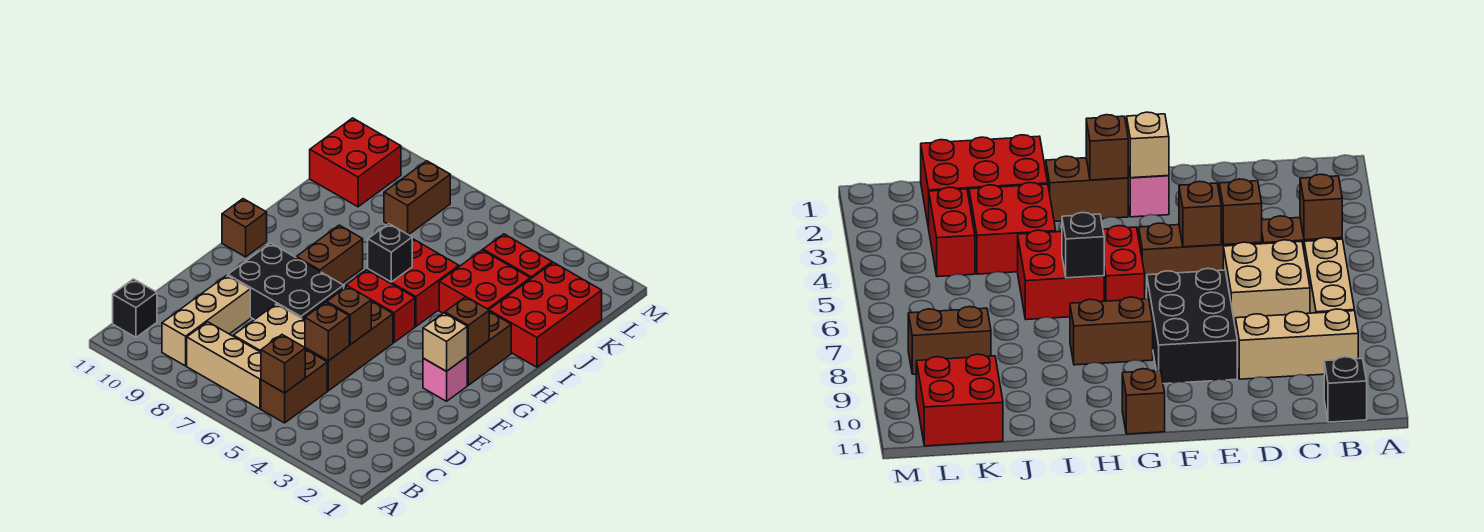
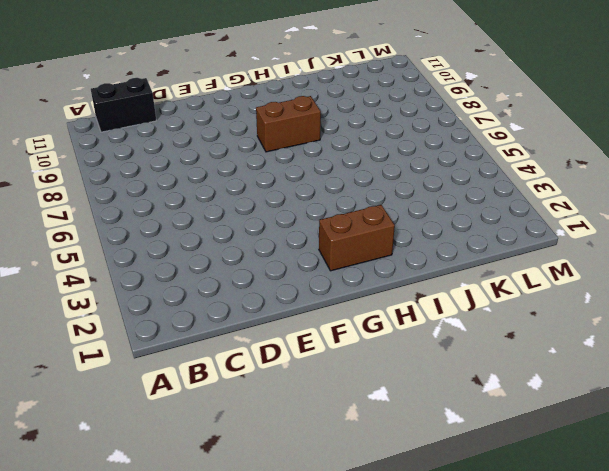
black 1x2 brick [91,78,156,132] -> black 1x1 brick [113,279,157,337]
none -> brown 1x2 brick [261,349,327,423]
none -> tan 1x3 brick [187,322,261,409]
none -> tan 1x3 brick [162,275,250,366]

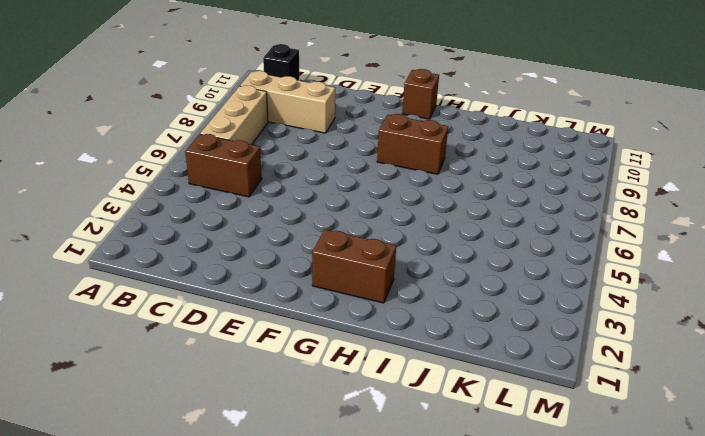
none -> tan 2x2 brick [233,304,305,352]
none -> brown 1x3 brick [305,301,393,391]
none -> black 2x3 brick [228,243,344,320]

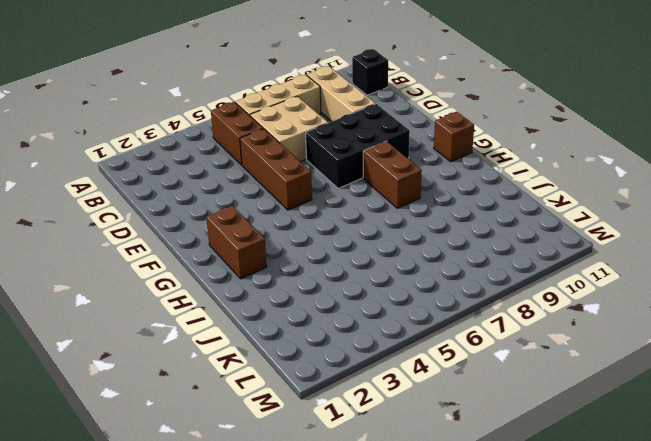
none -> pink 1x1 brick [423,357,467,401]
none -> red 1x2 brick [346,270,415,342]
none -> red 2x2 brick [368,239,459,326]

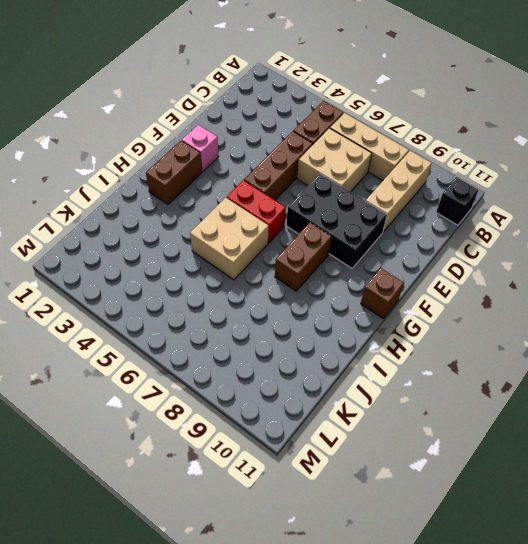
tan 2x2 brick [190,198,269,280] -> red 2x2 brick [368,239,459,326]
none -> red 2x3 brick [489,263,602,367]
none -> red 2x2 brick [439,250,530,313]
none -> red 1x2 brick [483,234,552,279]

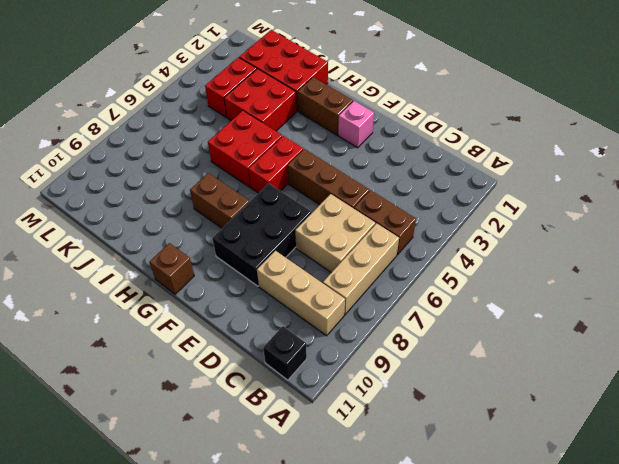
none -> brown 1x2 brick [384,161,450,235]
none -> red 2x2 brick [310,118,401,207]
none -> brown 1x1 brick [261,335,305,393]

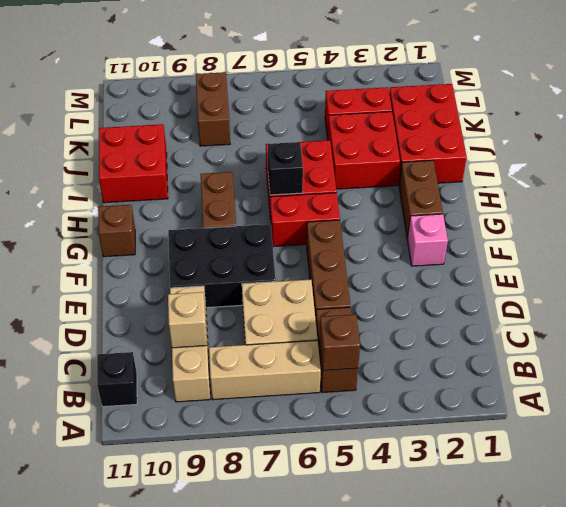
tan 1x1 brick [168,292,207,348] -> tan 1x1 brick moved to [423,313,467,371]
red 2x2 brick [99,124,168,203] -> red 2x2 brick moved to [310,118,401,207]
none -> brown 1x1 brick [305,302,349,361]
none -> brown 1x1 brick [327,286,371,345]
none -> brown 1x1 brick [445,297,489,355]

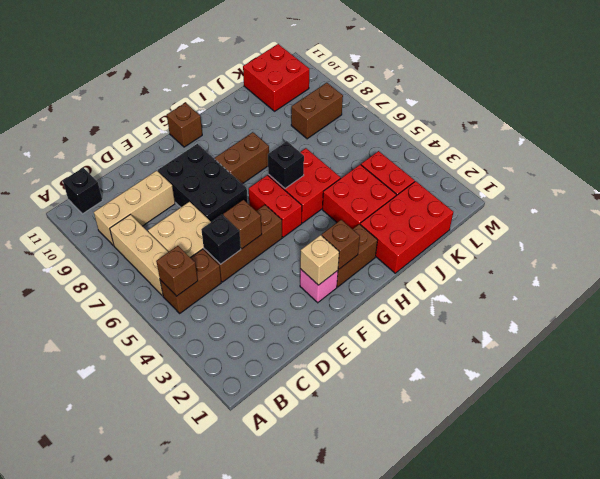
black 1x1 brick [201,215,241,264] -> brown 1x1 brick [305,302,349,361]

